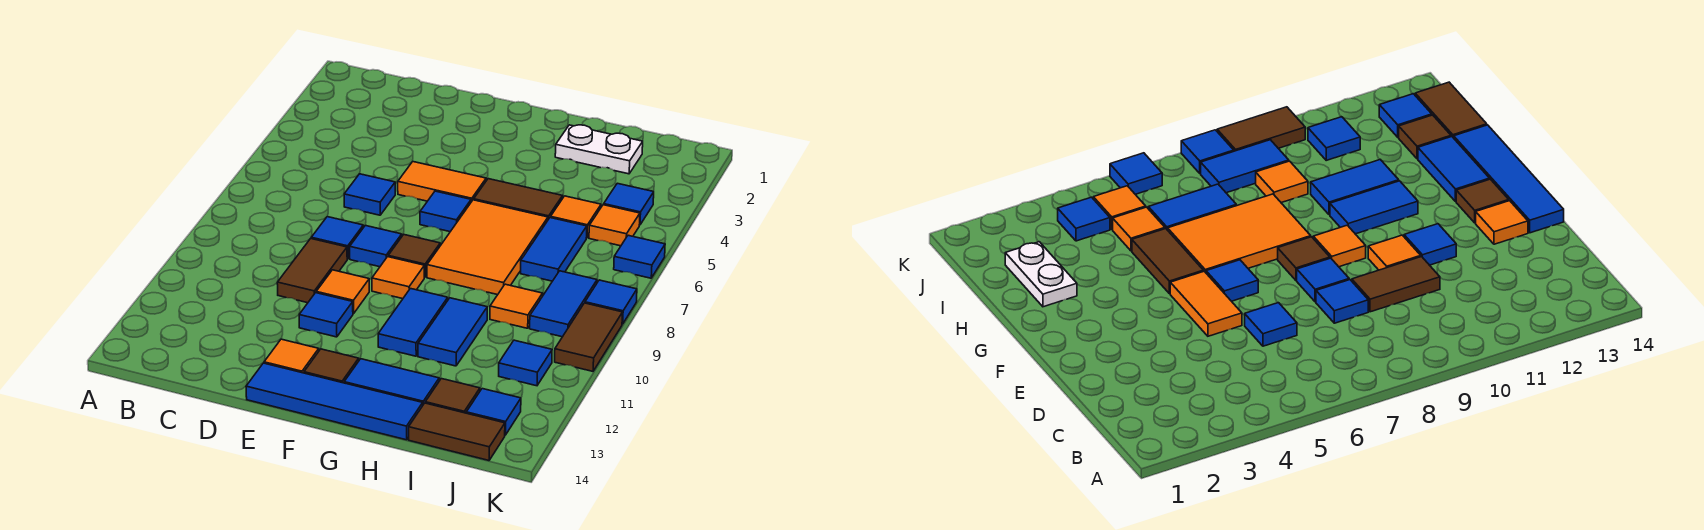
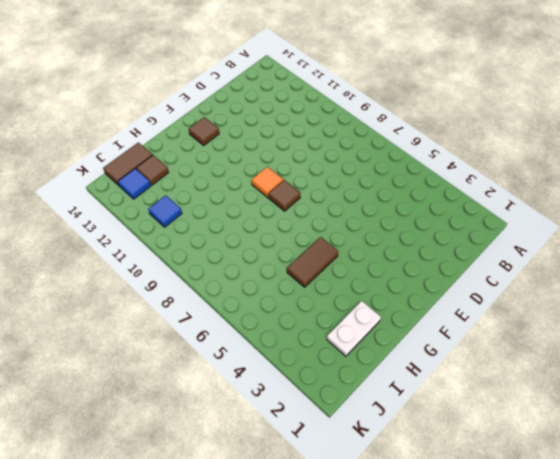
none -> blue 1x1 tile [344,174,395,215]
none -> blue 1x1 tile [311,217,363,259]
none -> brown 1x2 tile [277,238,347,303]
none -> orange 1x2 tile [398,162,486,202]

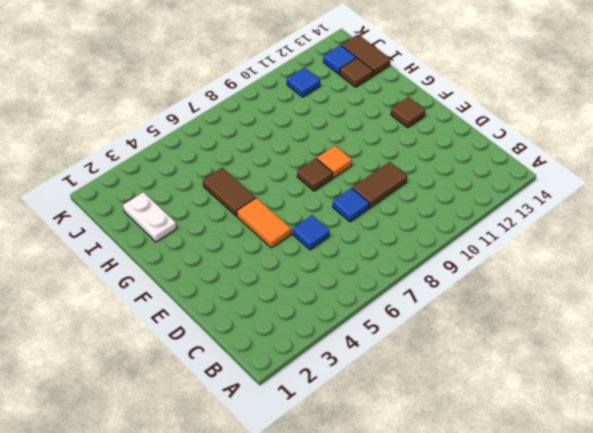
none -> blue 1x1 tile [350,226,402,267]
none -> orange 1x1 tile [316,270,369,314]
none -> blue 1x1 tile [299,293,353,337]
none -> orange 1x1 tile [264,339,319,373]

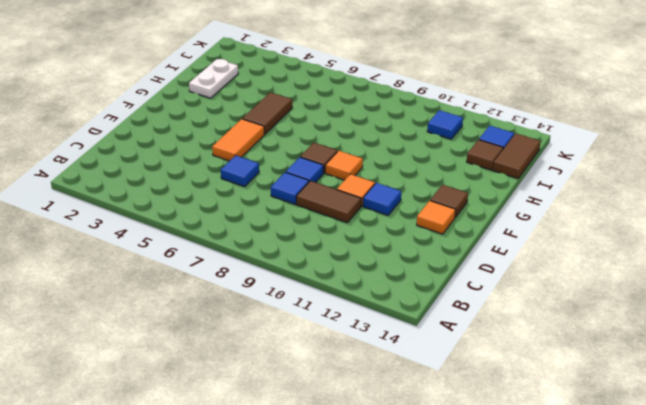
none -> blue 1x4 tile [246,363,423,440]
none -> blue 1x1 tile [420,191,471,232]
none -> orange 2x3 tile [427,200,548,295]
none -> blue 1x2 tile [378,289,448,356]

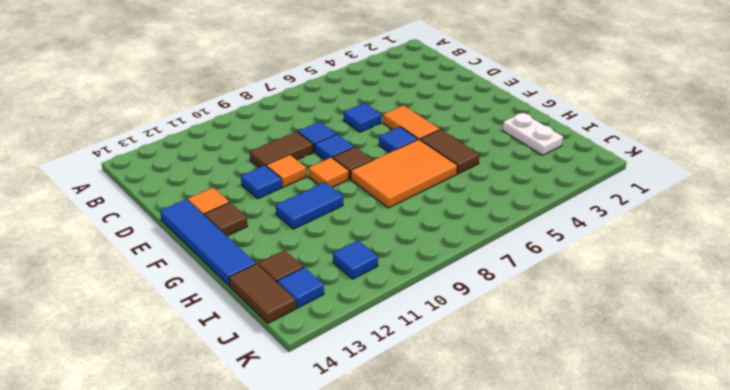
none -> blue 1x2 tile [344,359,439,404]
none -> blue 1x2 tile [418,298,487,366]
none -> orange 1x1 tile [551,196,601,238]
none -> blue 1x2 tile [521,218,587,281]

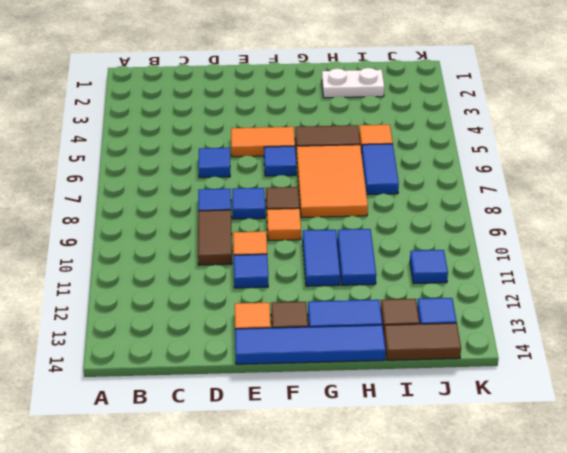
none -> orange 1x1 tile [490,284,542,328]
none -> blue 1x1 tile [604,183,654,225]
none -> orange 1x1 tile [589,205,640,246]
none -> blue 1x2 tile [530,271,597,337]

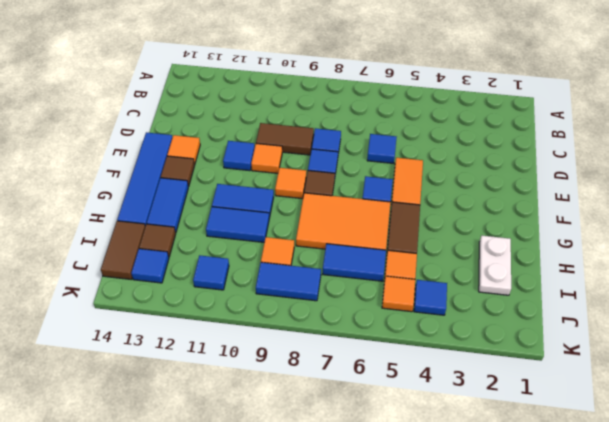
none -> blue 1x1 tile [614,235,665,278]
none -> blue 1x1 tile [585,280,637,324]
none -> brown 1x2 tile [555,303,623,371]

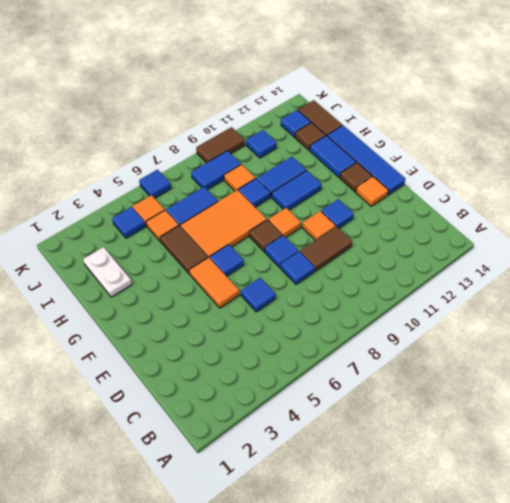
blue 1x1 tile [238,179,270,207] -> blue 1x1 tile moved to [585,280,637,324]

